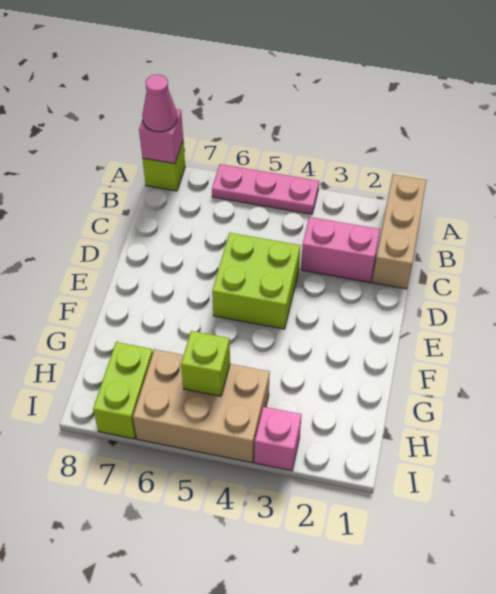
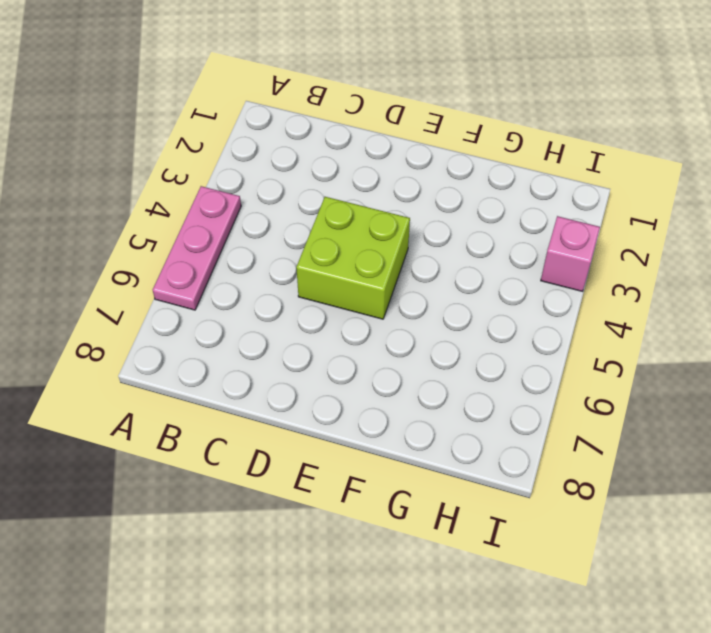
none -> tan 1x3 brick [373,174,426,289]
none -> lime 1x1 brick [142,141,185,191]

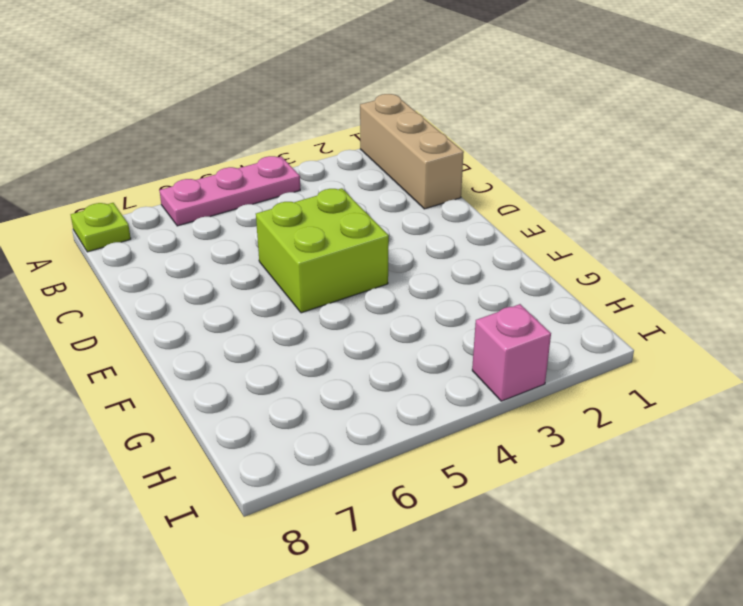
lime 1x1 plate [71,203,131,252] -> lime 1x1 brick [142,141,185,191]
none -> pink 1x2 brick [301,217,380,282]
none -> tan 2x3 brick [133,349,270,463]

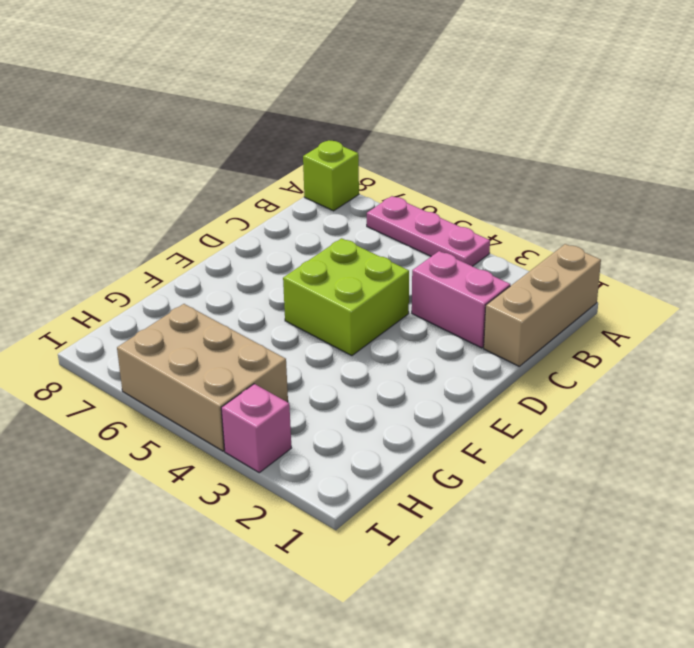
none -> lime 1x2 brick [93,342,153,439]
none -> pink 1x1 brick [139,109,183,164]

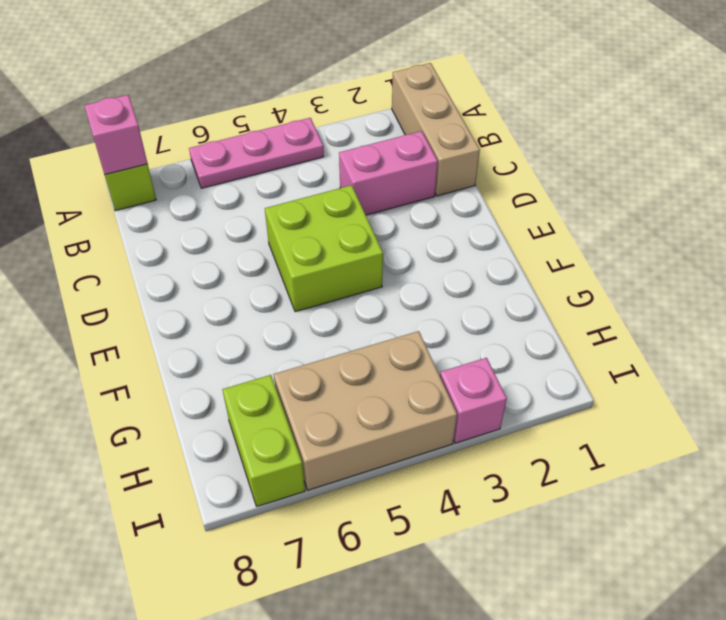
none -> lime 1x1 brick [181,331,230,396]
none -> pink 1x1 cone [142,74,177,132]

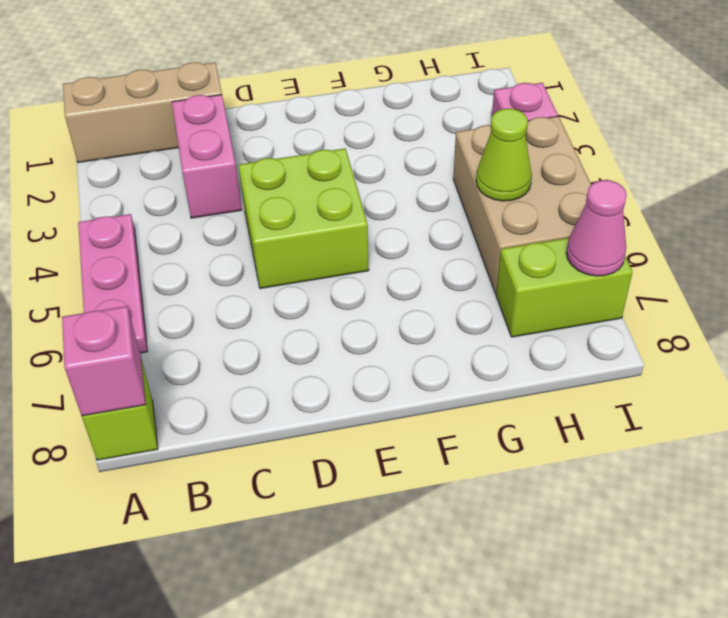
lime 1x1 cone [476,108,532,201] -> lime 1x1 brick [181,331,230,396]
pink 1x1 cone [566,180,627,276] -> pink 1x1 cone moved to [142,74,177,132]

